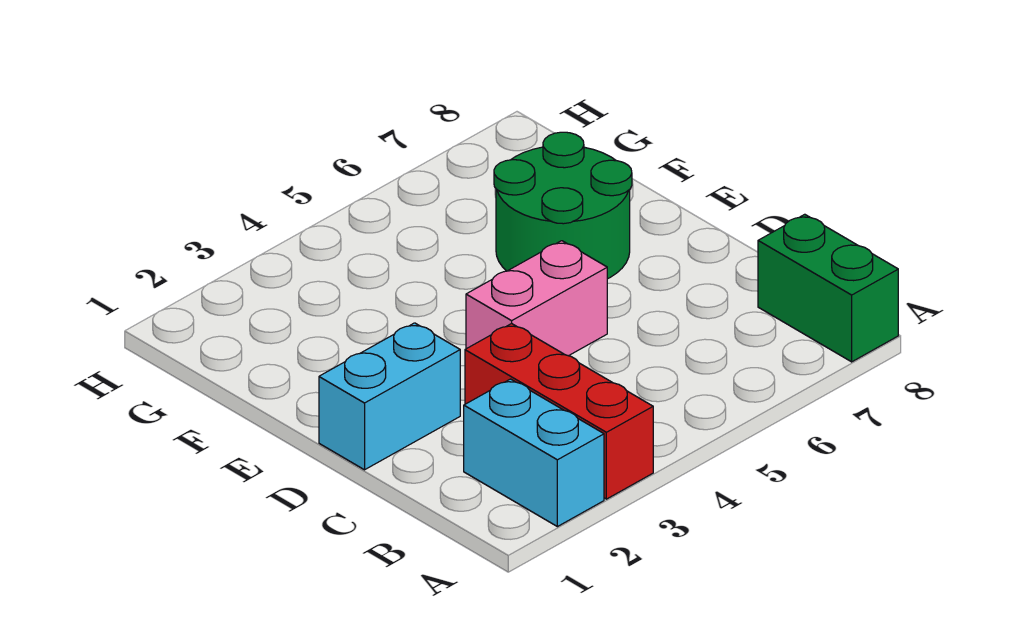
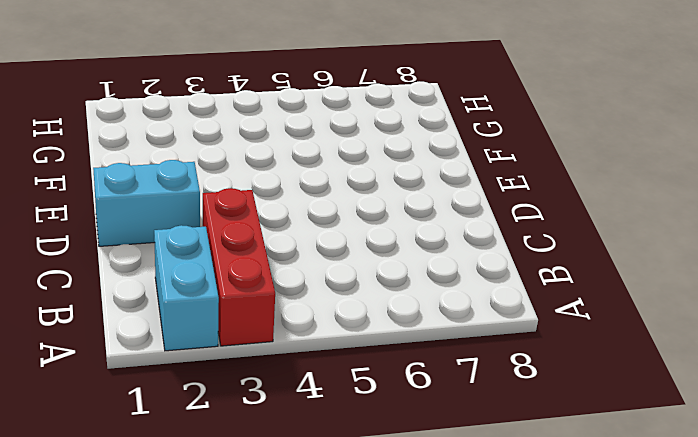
none -> green 1x2 brick [758,214,898,362]
none -> pink 1x2 brick [466,241,607,356]

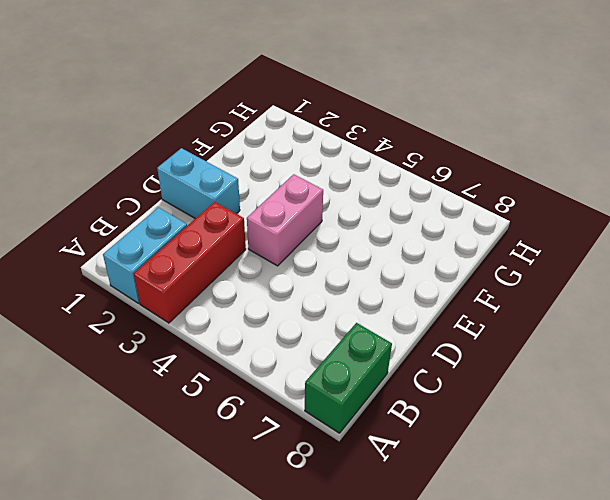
pink 1x2 brick [247,174,323,266] -> pink 1x2 brick turned to [466,241,607,356]
none -> green 2x2 round brick [494,132,632,279]

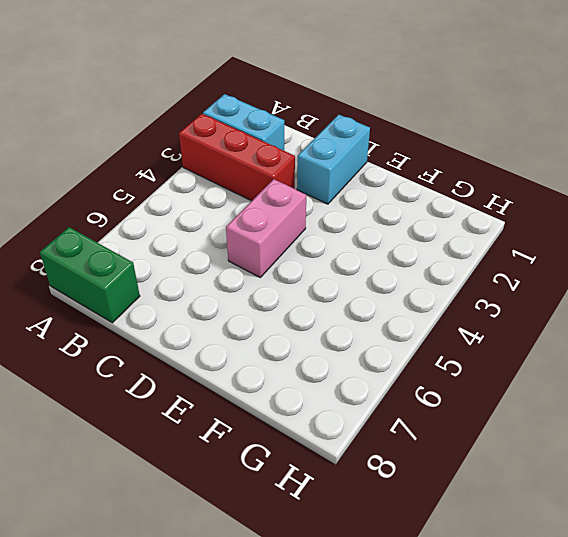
none -> green 2x2 round brick [494,132,632,279]

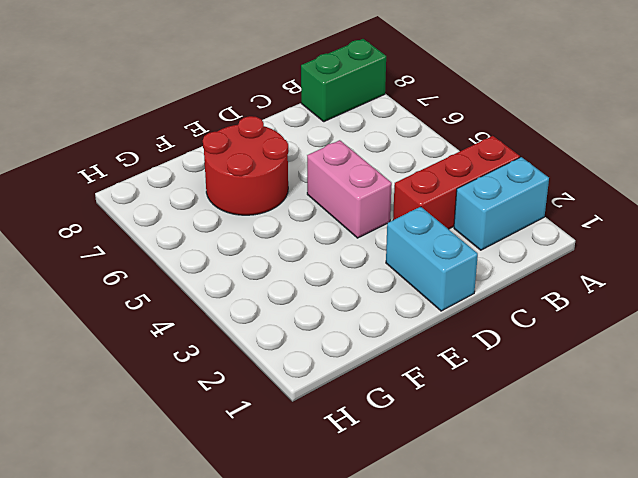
red 2x2 round brick [203,116,289,215] -> green 2x2 round brick [494,132,632,279]

